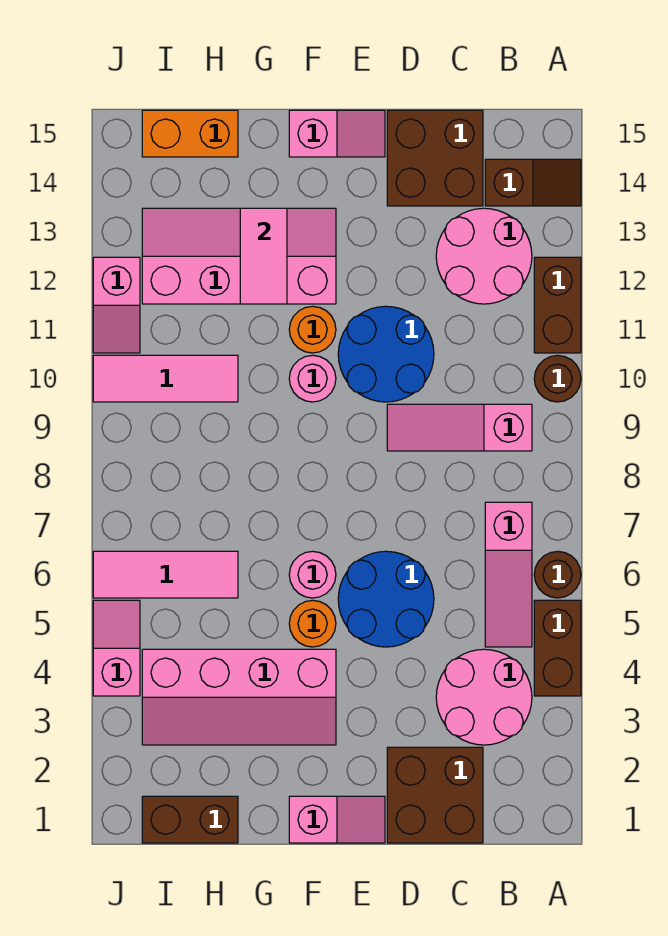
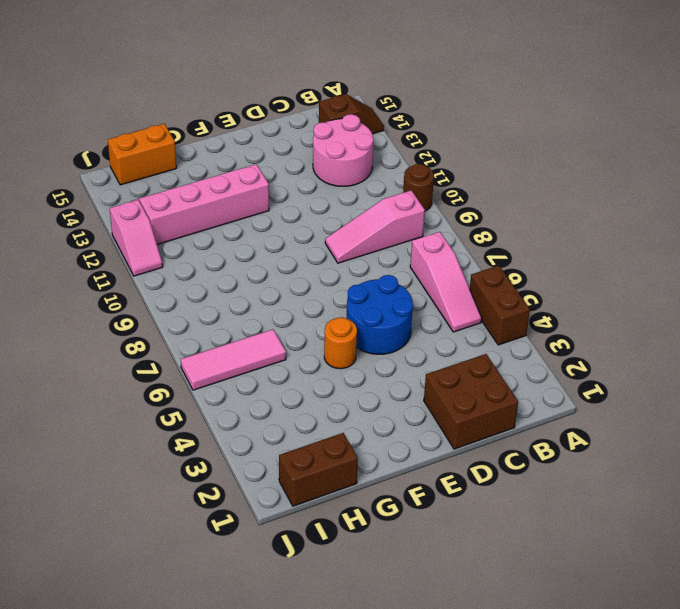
none -> brown 1x1 round brick [534,551,581,598]
none -> brown 1x2 brick [534,257,581,353]
none -> pink 2x2 round brick [436,649,532,745]

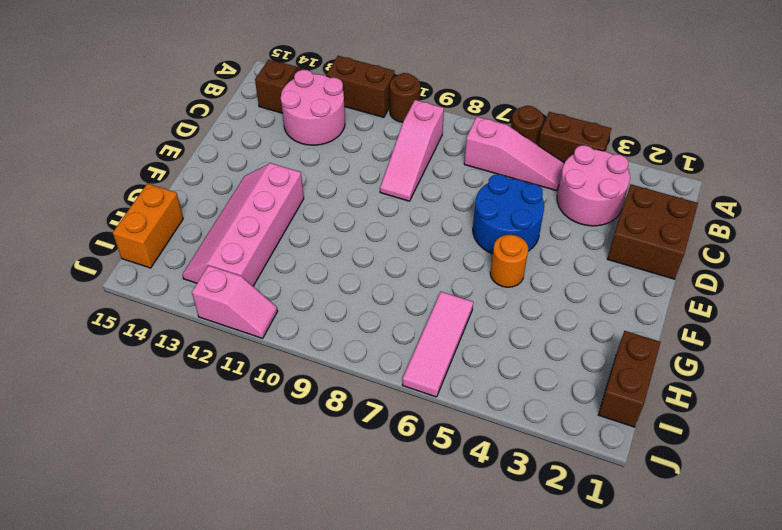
none -> brown 2x2 brick [387,110,483,206]
none -> blue 2x2 round brick [338,306,434,402]
none -> pink 1x2 slope [289,796,385,843]

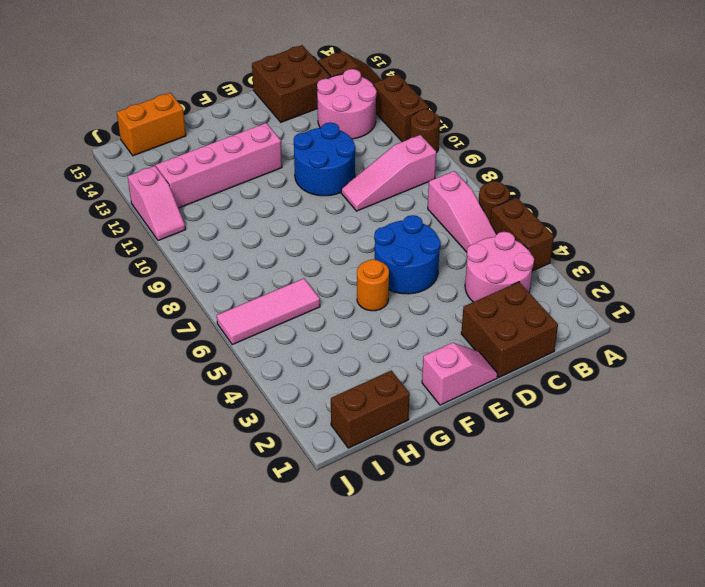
none -> pink 1x2 slope [289,110,385,157]
none -> pink 2x4 slope [142,649,336,745]
none -> pink 1x1 round brick [289,551,336,598]

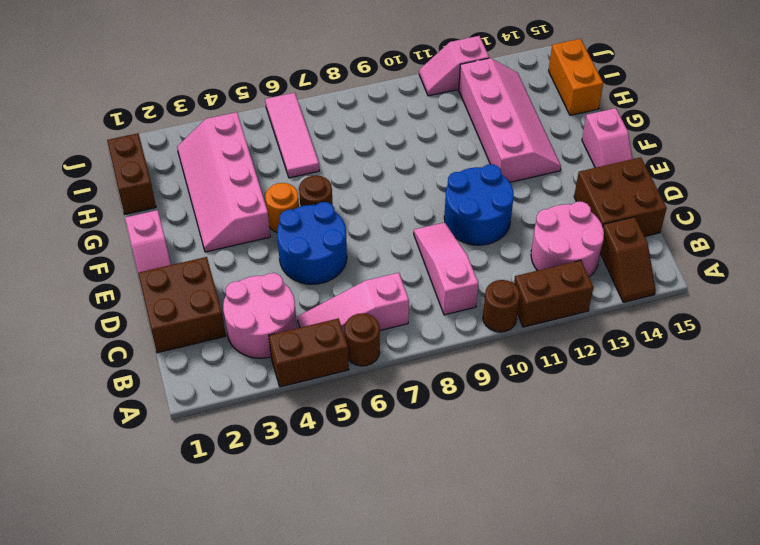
brown 1x1 round brick [299,175,333,207] -> pink 1x1 round brick [289,551,336,598]
none -> pink 1x1 round brick [289,355,336,402]
none -> orange 1x1 round brick [289,306,336,353]
none -> pink 1x3 tile [93,355,238,402]

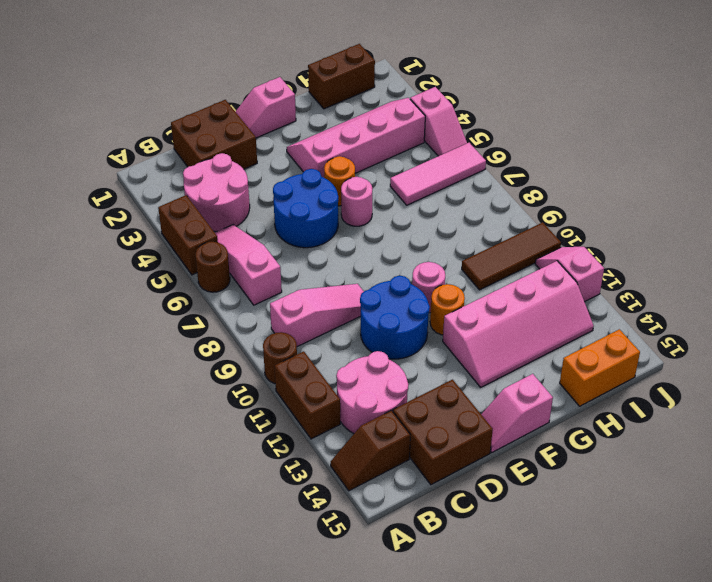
brown 1x3 tile [462,222,561,290] -> pink 1x3 tile [93,355,238,402]
none -> pink 1x2 tile [240,208,287,304]

